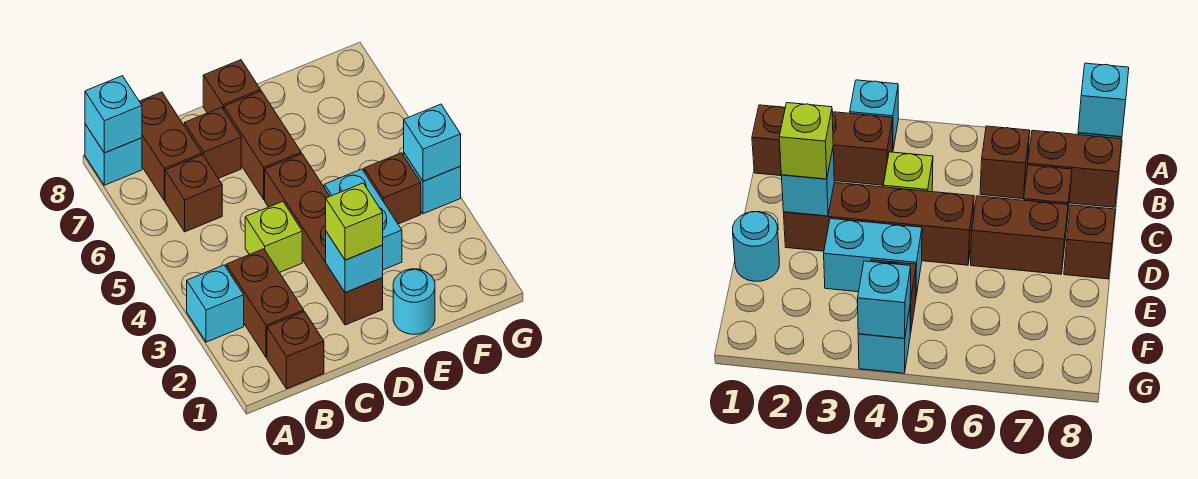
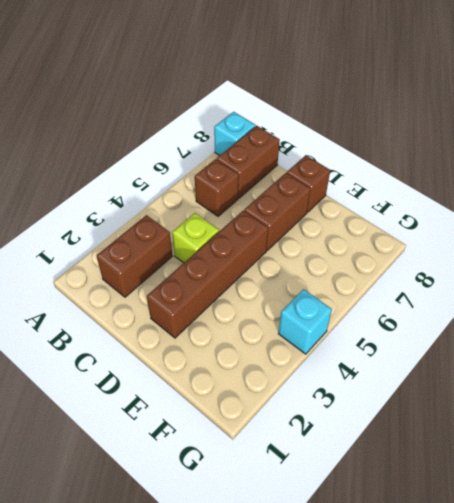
none -> cyan 1x1 brick [187,265,244,342]
none -> brown 1x1 brick [267,312,324,389]
none -> brown 1x1 brick [184,107,241,178]

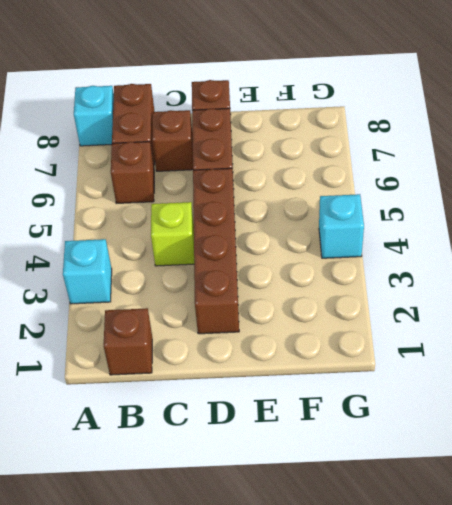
none -> brown 1x2 brick [226,249,304,357]
none -> cyan 1x1 round brick [393,269,435,334]
none -> cyan 1x2 brick [324,169,402,270]

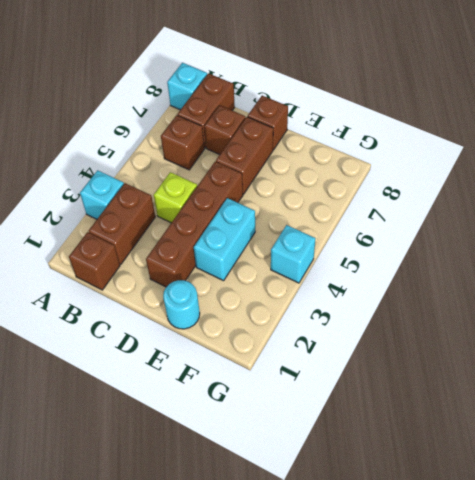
none -> brown 1x1 brick [364,153,421,224]
none -> cyan 1x1 brick [85,76,142,153]
none -> cyan 1x1 brick [326,232,383,293]

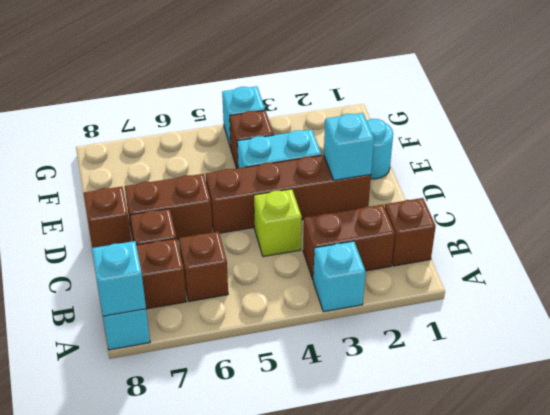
none -> cyan 1x1 brick [404,104,461,181]
none -> lime 1x1 brick [326,183,383,260]

